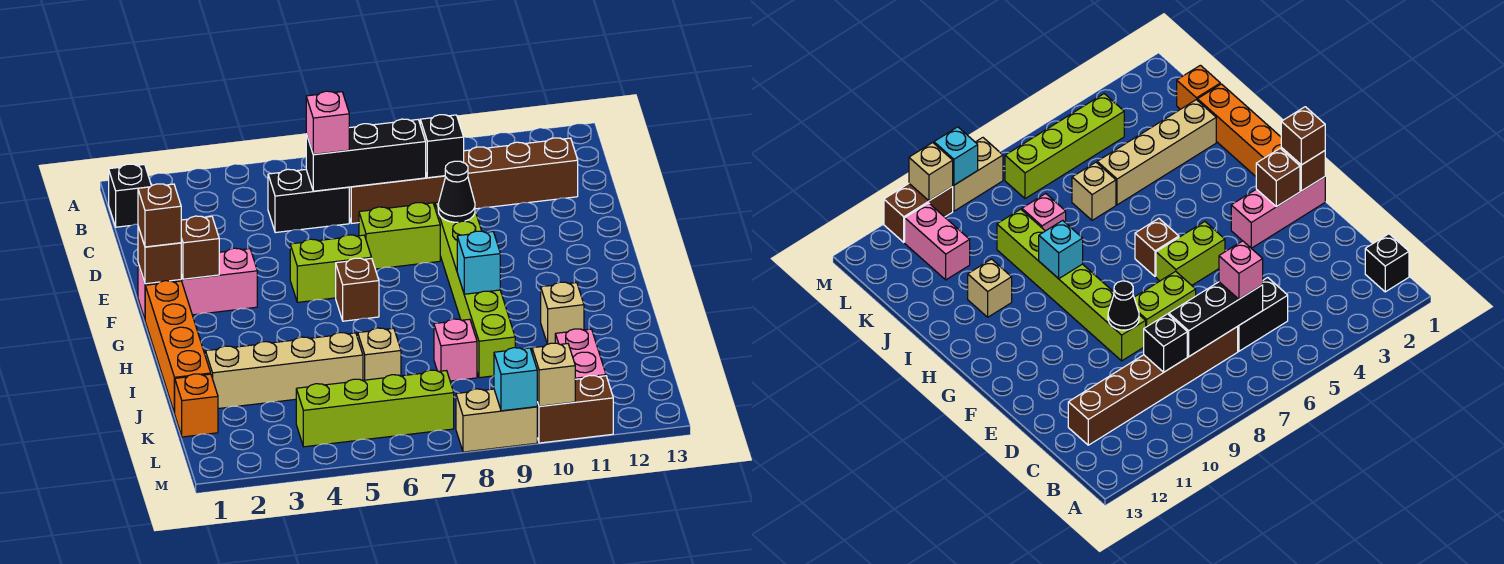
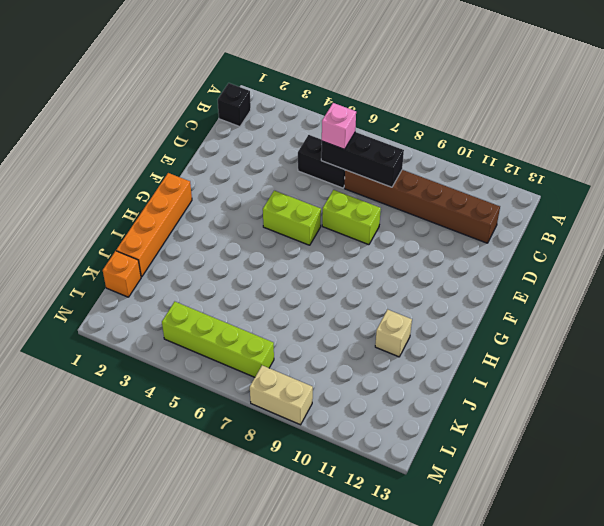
none -> lime 1x6 brick [435,202,515,378]
none -> pink 1x3 brick [138,248,257,319]
none -> brown 1x1 brick [336,258,379,321]

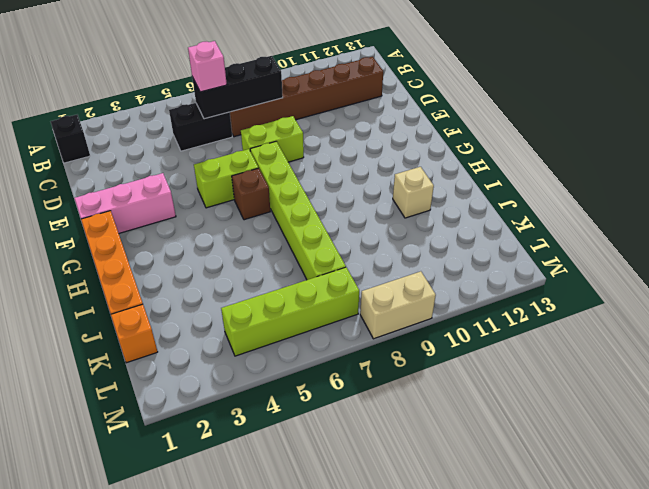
lime 1x6 brick [250,141,346,280] -> lime 1x6 brick moved to [435,202,515,378]
none -> tan 1x4 brick [205,333,363,409]
none -> tan 1x1 brick [358,328,401,380]
none -> pink 1x1 brick [434,319,477,381]

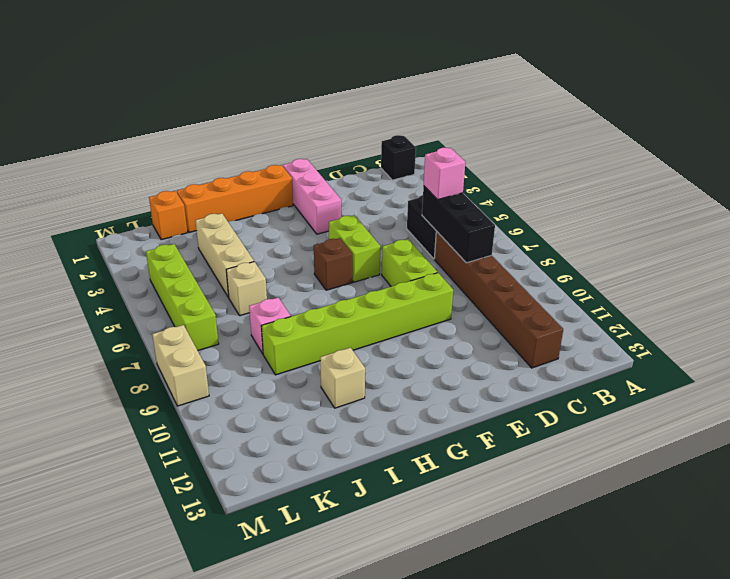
tan 1x3 brick [195,213,254,297] -> tan 1x4 brick [205,333,363,409]
none -> pink 1x2 brick [555,329,606,379]
none -> brown 1x2 brick [537,375,613,443]
none -> black 1x1 brick [420,115,464,178]

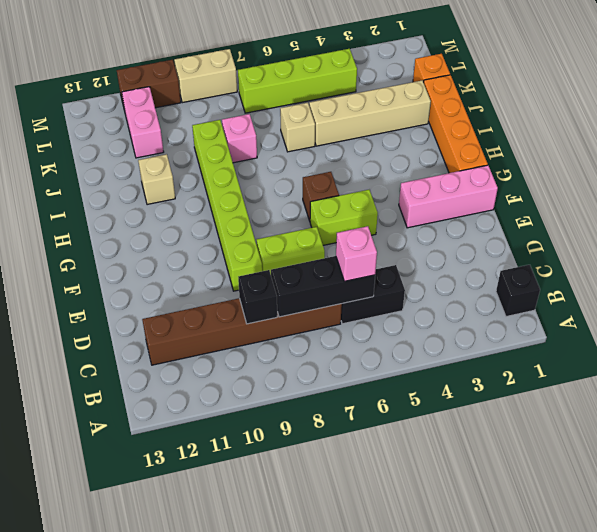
none -> black 1x1 cone [438,161,475,222]
none -> brown 1x1 brick [138,227,181,284]
none -> brown 1x1 brick [181,216,219,279]

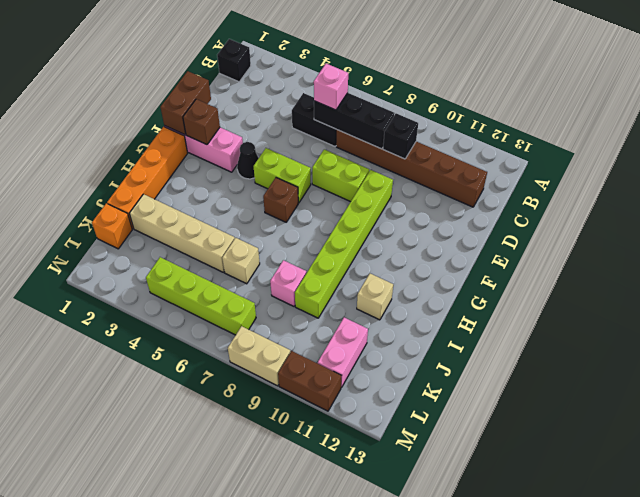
brown 1x2 brick [161,71,211,135] -> brown 1x1 brick [138,227,181,284]
black 1x1 cone [237,142,259,179] -> black 1x1 cone moved to [438,161,475,222]
none -> cyan 1x1 brick [457,231,500,294]
none -> cyan 1x1 brick [494,348,537,411]
none -> tan 1x1 brick [532,343,575,406]

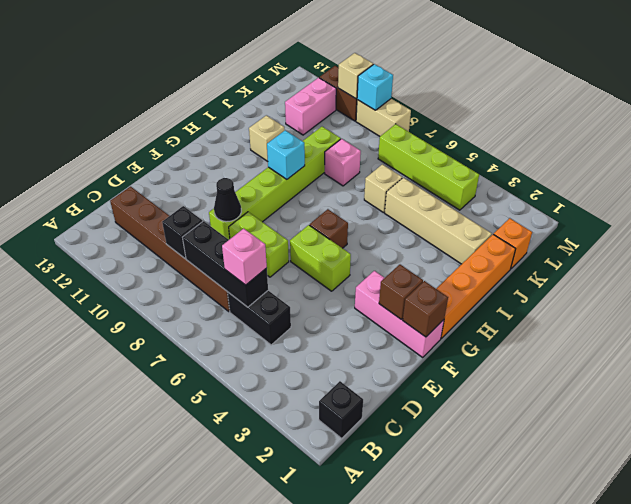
none -> brown 1x1 brick [138,184,181,247]

